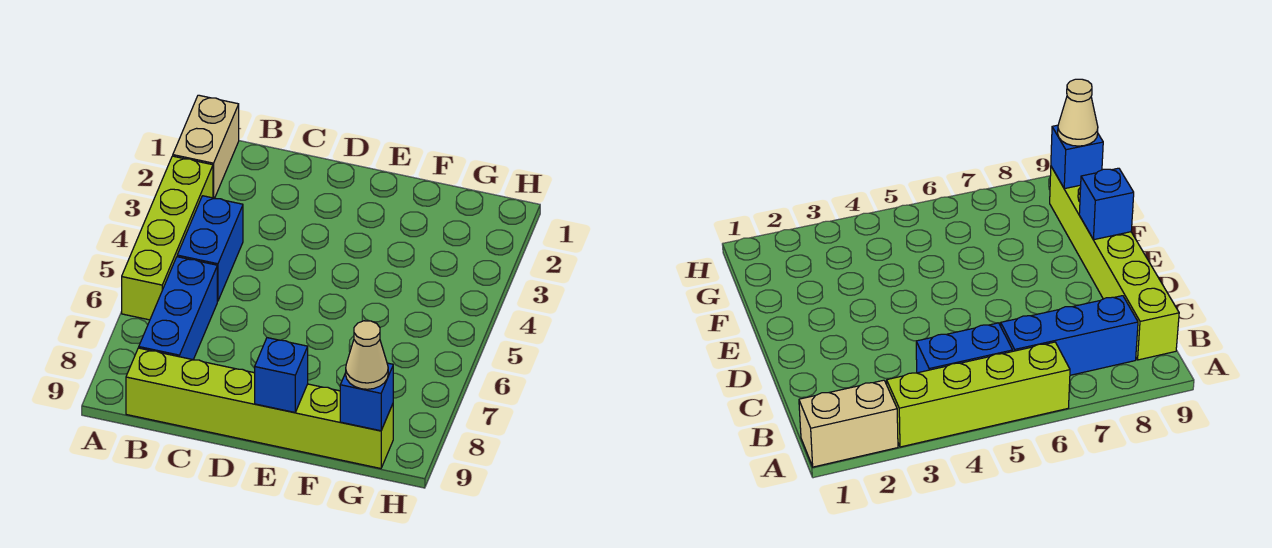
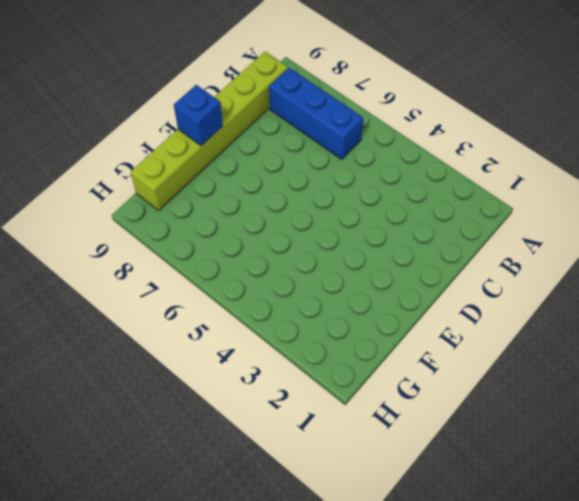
none -> tan 1x2 brick [173,95,239,198]
none -> lime 1x4 brick [122,156,213,320]

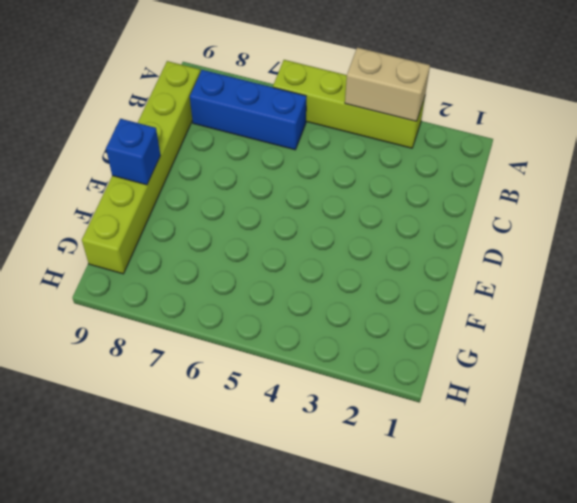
tan 1x2 brick [345,48,430,121] -> tan 1x2 brick moved to [173,95,239,198]
none -> blue 1x2 brick [177,196,243,301]
none -> blue 1x1 brick [340,363,393,431]

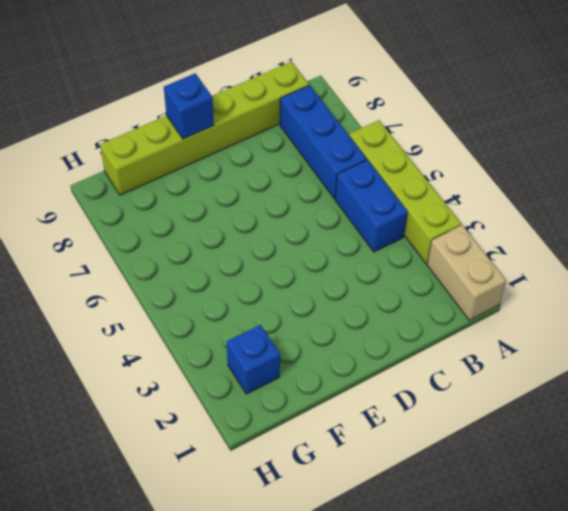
blue 1x1 brick [227,325,280,394] -> blue 1x1 brick moved to [340,363,393,431]
none -> tan 1x1 cone [346,321,388,389]

